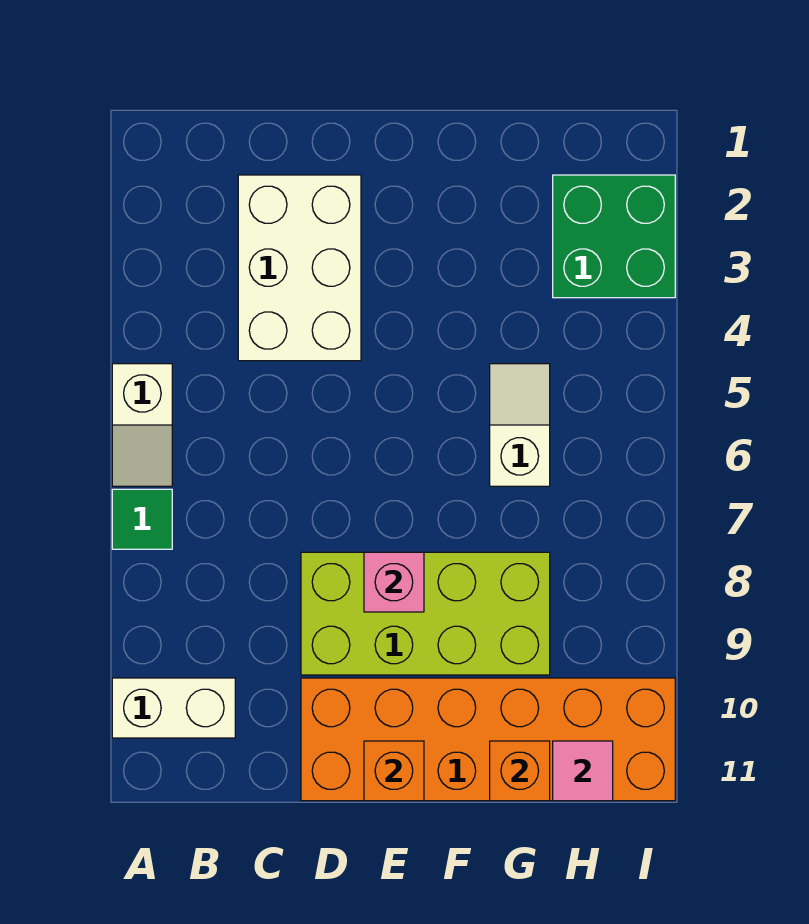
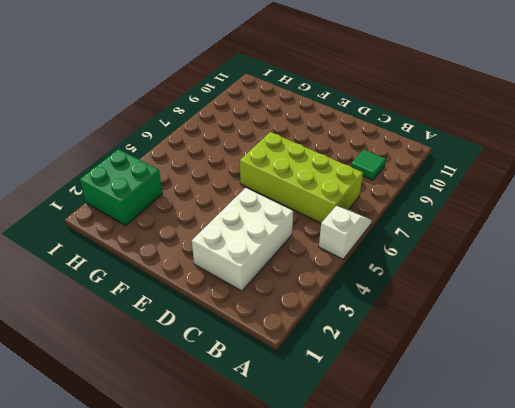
lime 2x4 brick [240,132,363,223] -> lime 2x4 brick moved to [301,552,550,675]
green 1x1 tile [351,150,386,180] -> green 1x1 tile moved to [112,489,172,549]
none -> white 1x2 brick [112,678,235,738]
none -> orange 2x6 brick [301,678,675,801]
none -> white 1x2 slope [490,364,550,486]

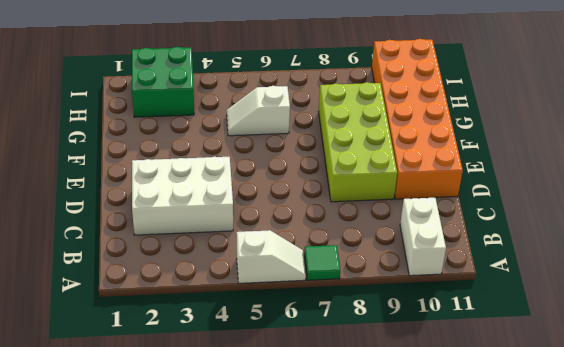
none -> pink 1x1 brick [364,552,424,612]
none -> orange 1x1 brick [364,741,424,801]
none -> orange 1x1 brick [490,741,550,801]

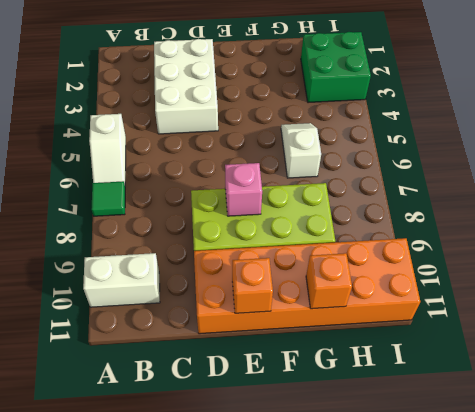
none -> pink 1x1 tile [553,741,613,801]

